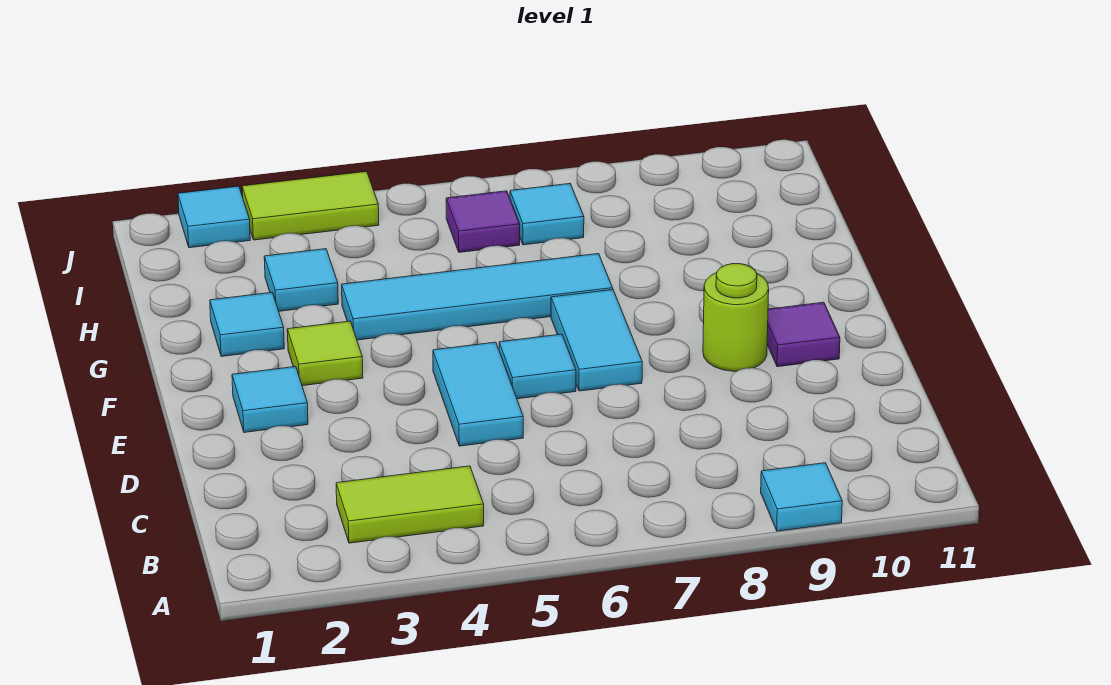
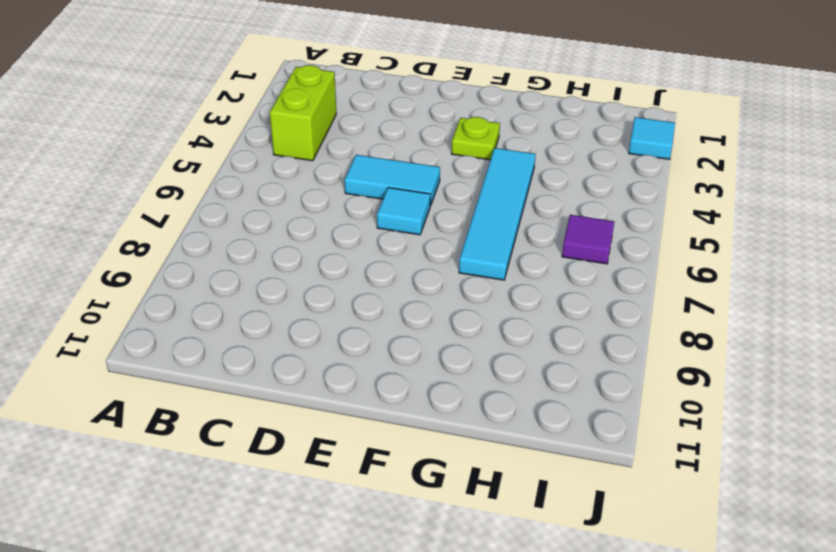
lime 1x2 brick [270,65,336,161] -> lime 1x2 tile [336,466,484,543]
lime 1x1 plate [452,117,500,160] -> lime 1x1 tile [287,321,363,386]
none -> cyan 1x1 tile [761,463,842,531]
none -> cyan 1x1 tile [232,367,308,432]
none -> cyan 1x2 tile [551,290,642,391]

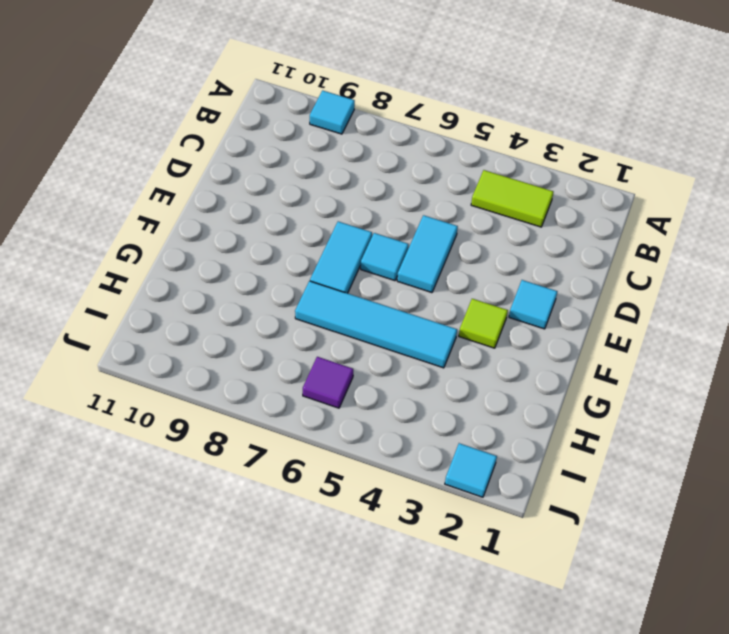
none -> lime 1x1 round brick [703,264,769,371]
none -> purple 1x1 tile [767,302,840,367]
none -> cyan 1x1 tile [210,293,284,357]

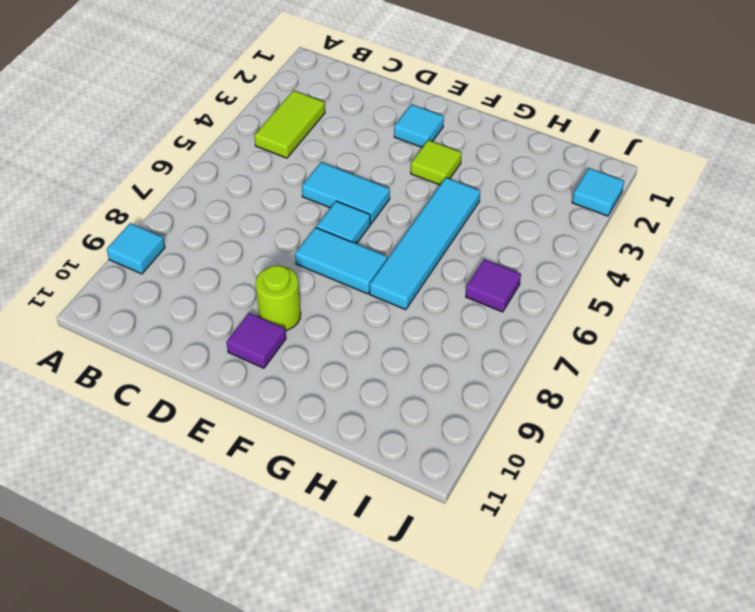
none -> cyan 1x1 tile [210,293,284,357]
none -> cyan 1x1 tile [264,249,338,311]
none -> cyan 1x1 tile [510,184,584,245]

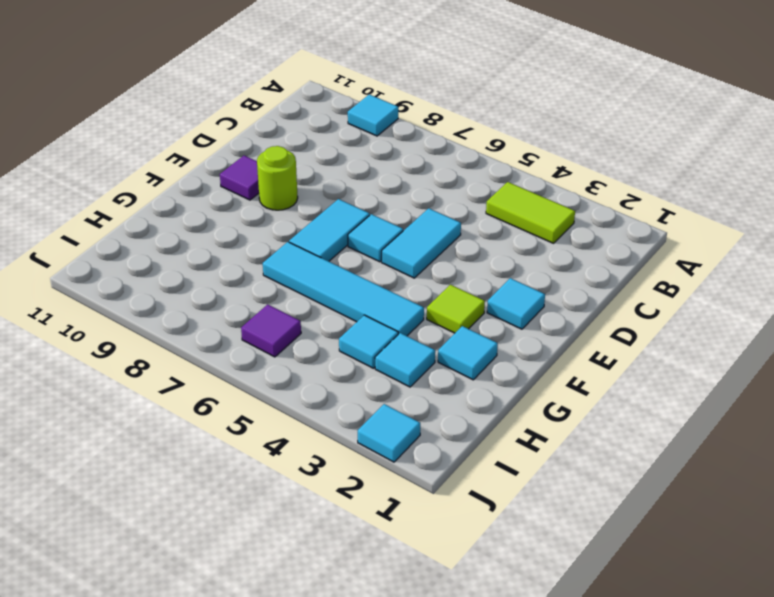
cyan 1x1 tile [339,315,398,368] -> cyan 1x1 tile moved to [510,184,584,245]
none -> lime 1x2 tile [242,171,379,240]

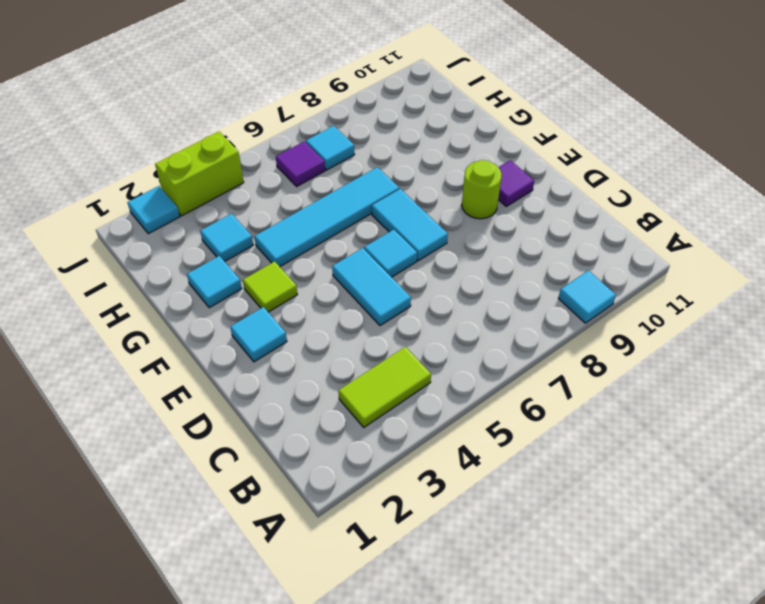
lime 1x2 brick [155,132,244,216] -> lime 1x2 tile [242,171,379,240]

